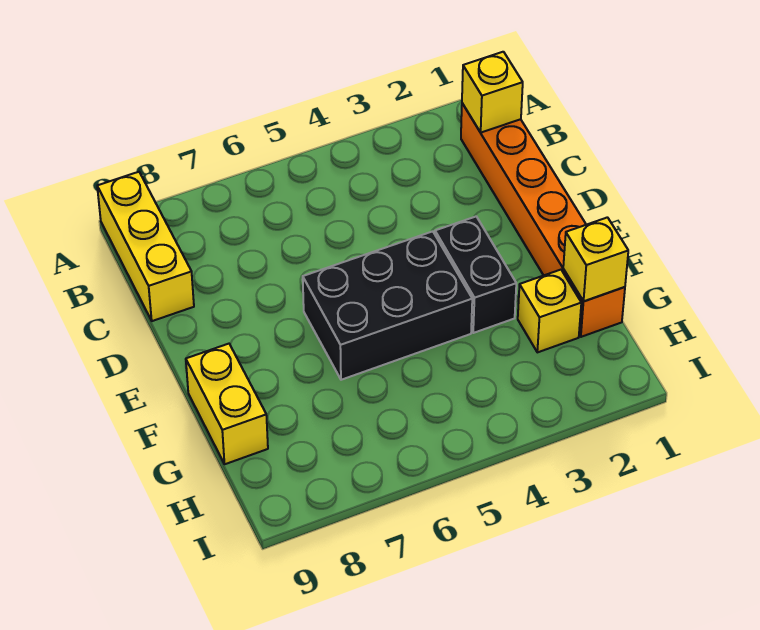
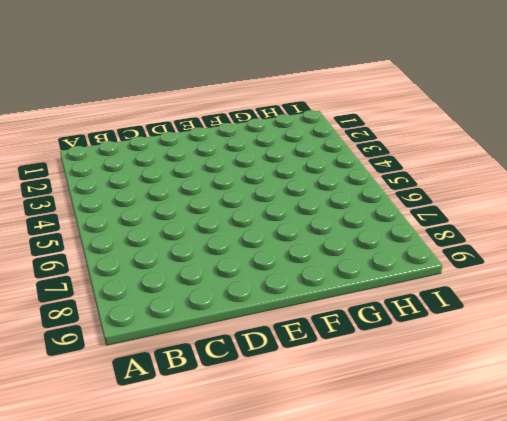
none -> yellow 1x3 brick [97,172,194,321]
none -> orange 1x6 brick [461,103,625,337]

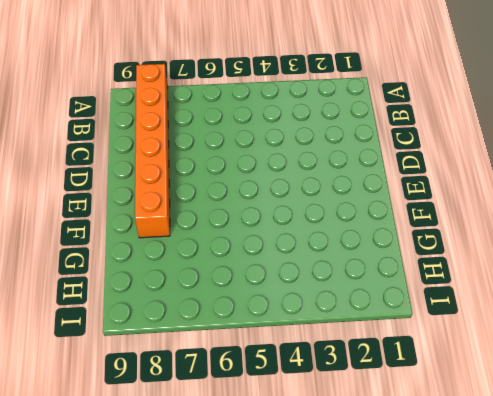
orange 1x6 brick [135,64,170,238] -> orange 1x6 brick moved to [461,103,625,337]
none -> yellow 1x3 brick [97,172,194,321]
none -> black 1x2 brick [435,217,516,333]

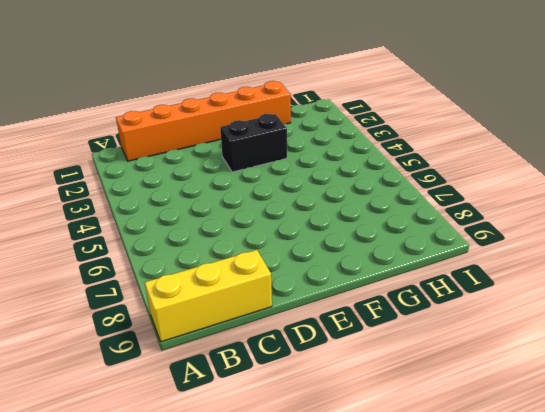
none -> black 2x3 brick [303,231,472,380]
none -> yellow 1x2 brick [186,344,268,464]

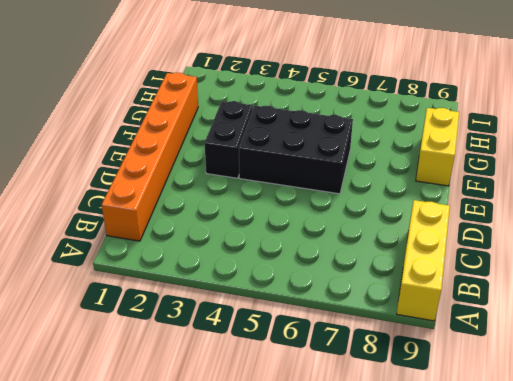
none -> yellow 1x1 brick [518,270,581,352]
none -> yellow 1x1 brick [462,52,523,133]

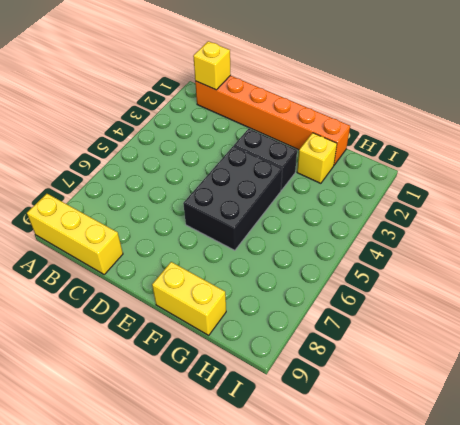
none -> yellow 1x1 brick [563,217,628,301]

